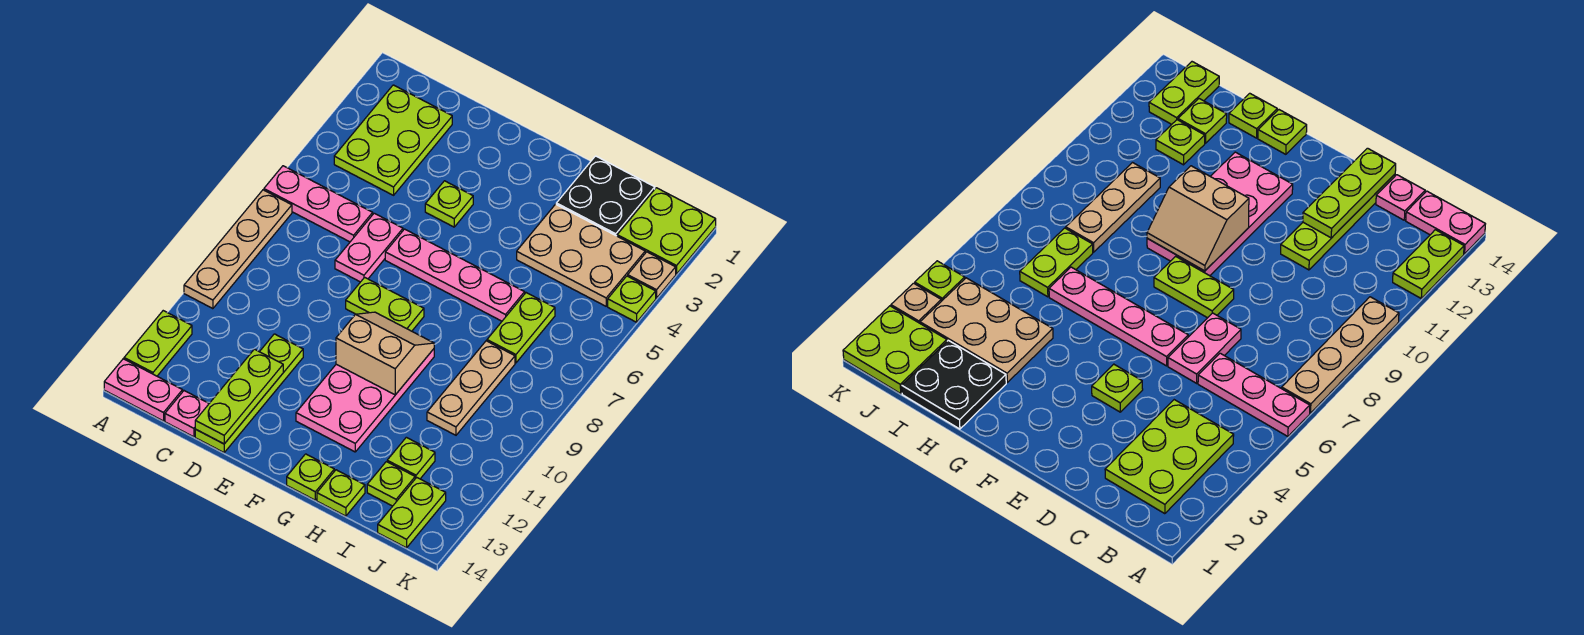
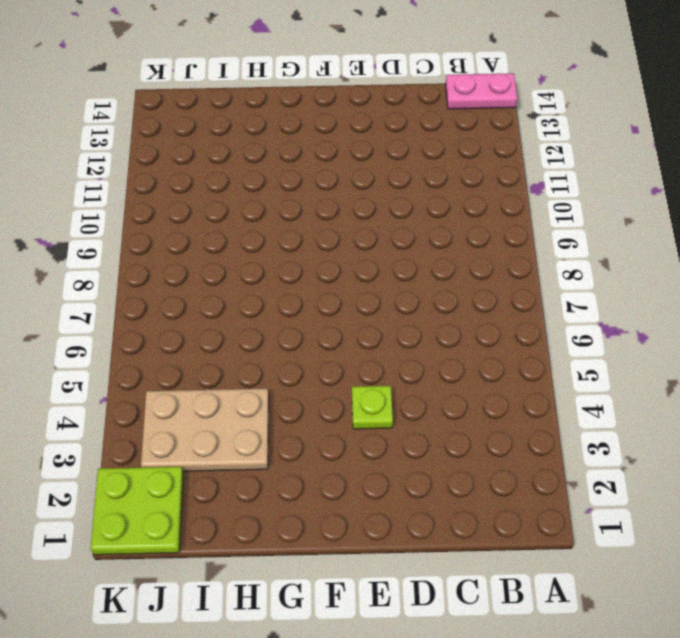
none -> pink 1x3 plate [264,166,373,242]
none -> tan 1x4 plate [184,190,292,309]
none -> lime 1x2 plate [124,311,192,376]

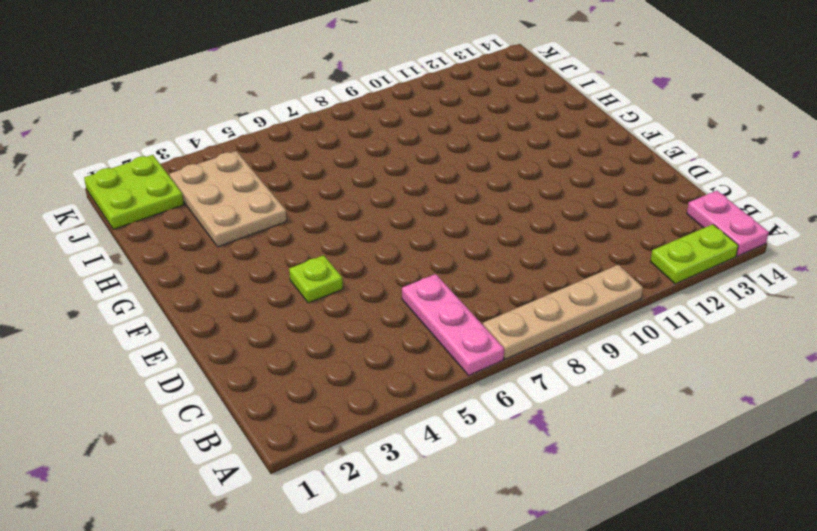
none -> lime 2x3 plate [334,85,452,195]
none -> pink 1x1 plate [165,391,209,437]
none -> pink 1x2 plate [335,213,403,282]

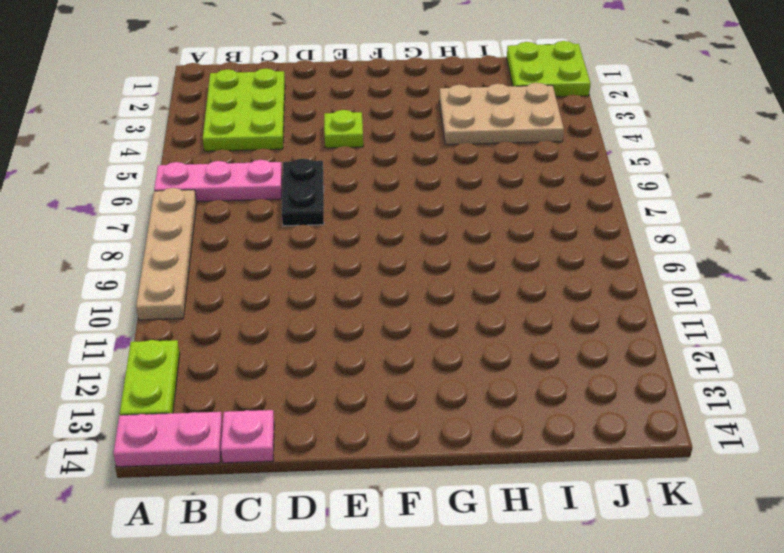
black 1x2 plate [282,159,324,226] -> pink 1x2 plate [335,213,403,282]
none -> lime 1x4 plate [195,334,303,452]
none -> pink 1x4 plate [385,229,525,321]
none -> lime 1x2 plate [346,277,424,331]

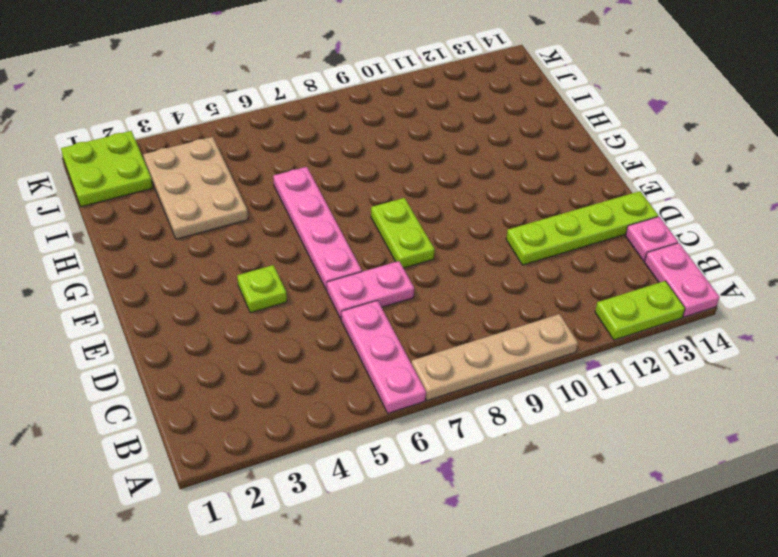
none -> lime 2x3 plate [334,85,452,195]
none -> pink 2x4 plate [296,349,434,452]
none -> lime 1x1 plate [287,454,334,500]

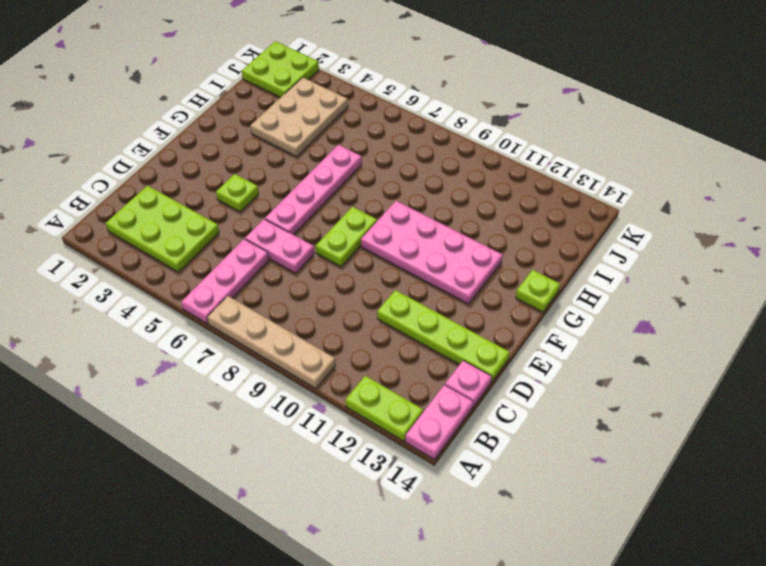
none -> black 2x2 plate [556,156,655,236]
none -> lime 1x1 plate [317,470,365,516]
none -> lime 1x2 plate [487,293,555,363]

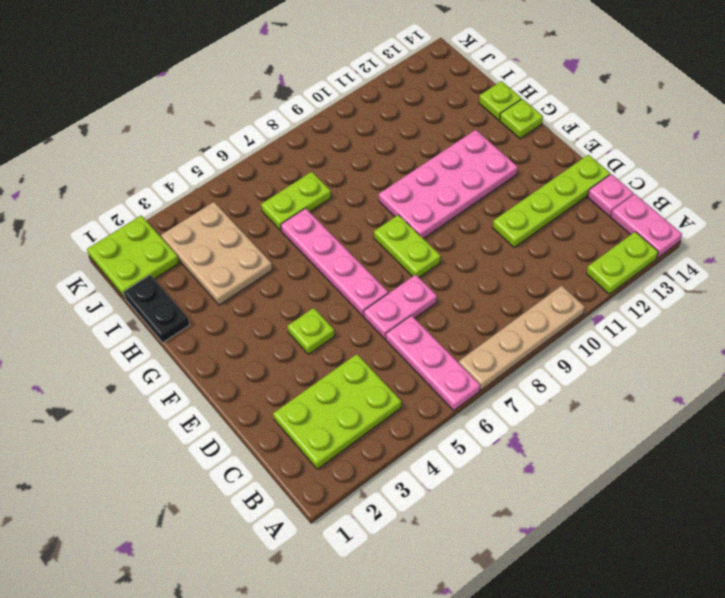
black 1x2 plate [123,275,190,343] -> black 2x2 plate [556,156,655,236]
none -> tan 1x3 plate [427,341,515,435]
none -> lime 1x1 plate [387,437,435,479]
none -> lime 1x1 plate [367,462,415,506]

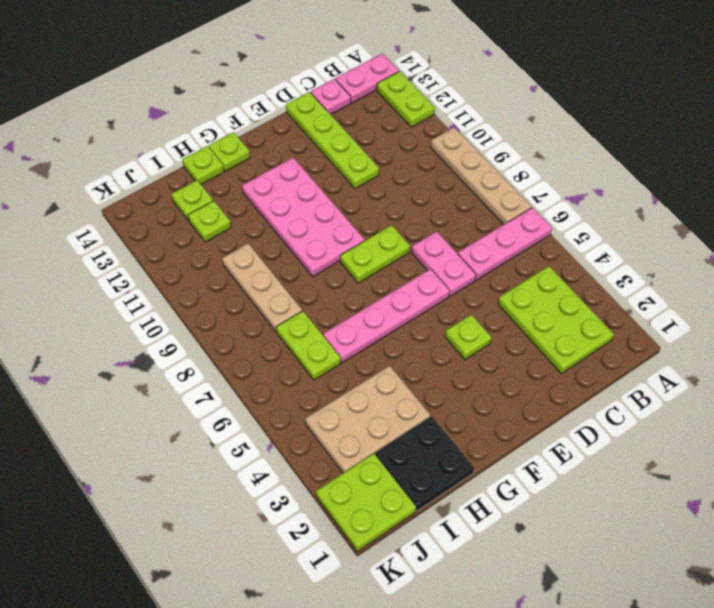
none -> lime 1x2 plate [378,478,446,548]
none -> tan 1x1 plate [628,252,676,298]
none -> lime 1x1 plate [608,276,656,322]

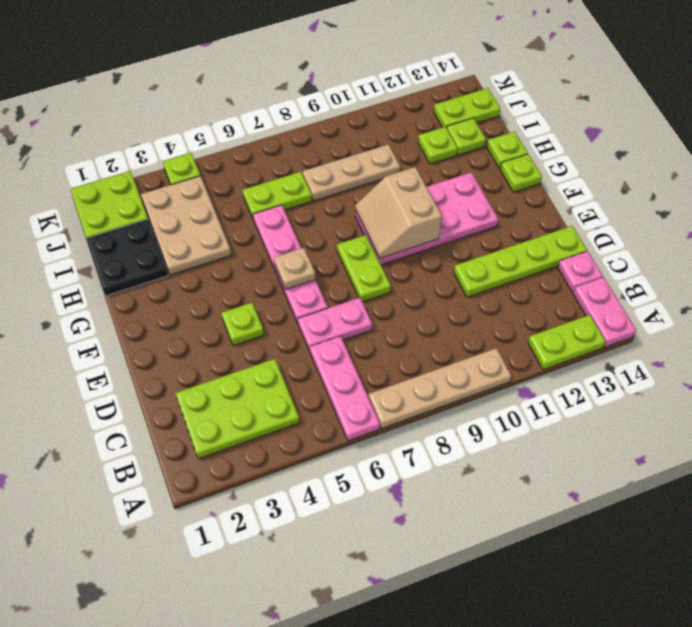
tan 1x1 plate [274,248,316,290] -> tan 1x1 plate moved to [628,252,676,298]
none -> lime 1x3 plate [195,349,283,444]

